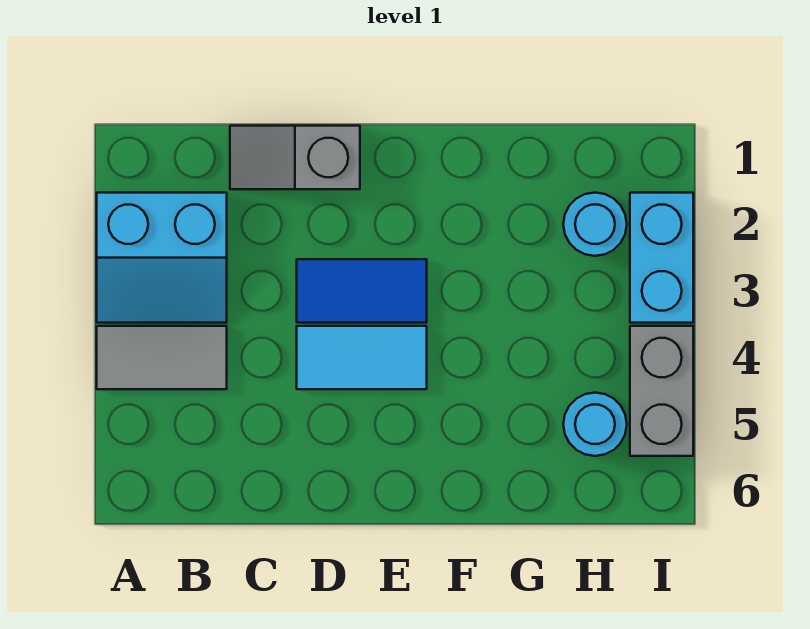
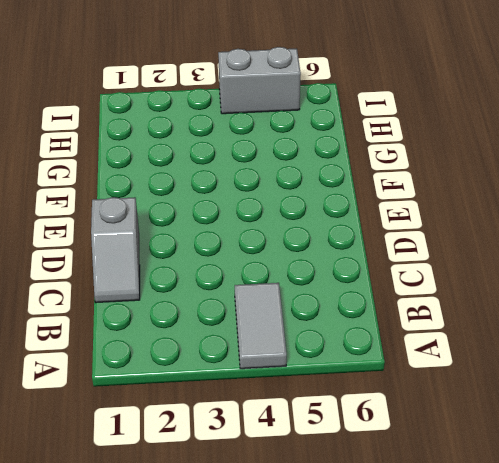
none -> cyan 2x2 slope [97,193,227,323]
none -> blue 1x2 tile [297,259,427,323]

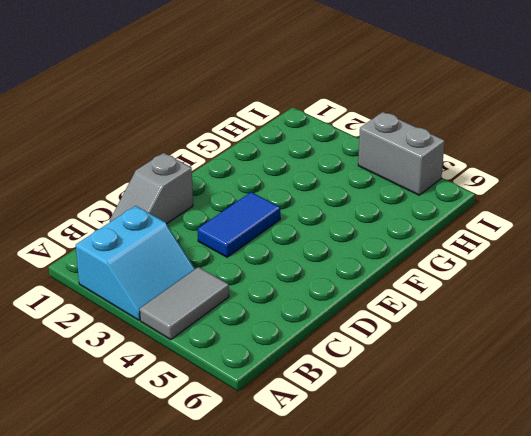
none -> cyan 1x2 tile [297,326,427,389]
none -> cyan 1x1 round brick [563,193,627,256]

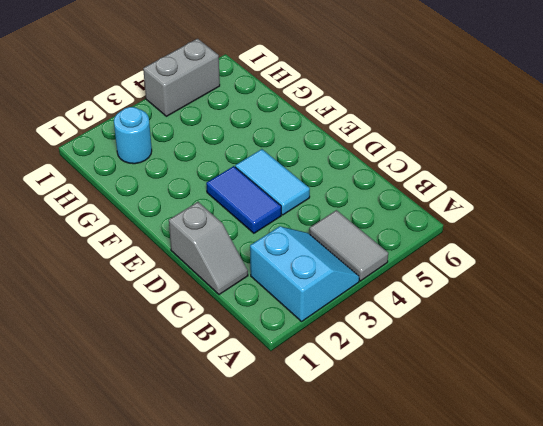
none -> cyan 1x1 round brick [563,393,627,456]
none -> cyan 1x2 brick [630,193,693,323]

